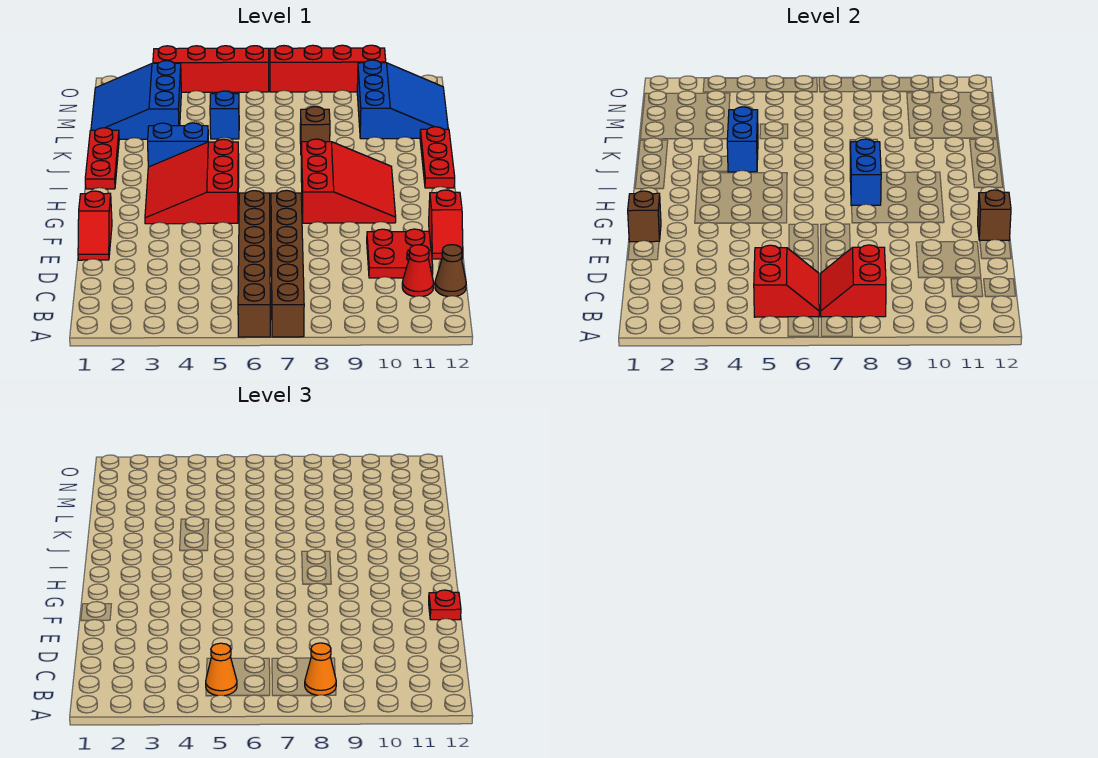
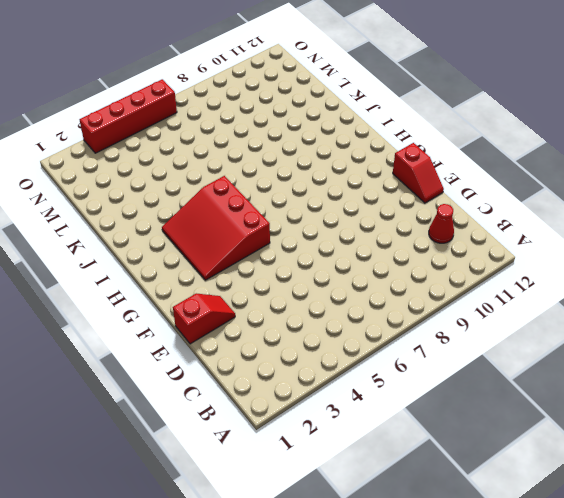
red 1x2 slope [173,293,235,344] -> red 1x2 slope turned to [78,191,112,260]
none -> brown 1x6 brick [238,191,270,337]
none -> brown 1x6 brick [271,190,304,337]
none -> brown 1x1 cone [435,245,466,297]

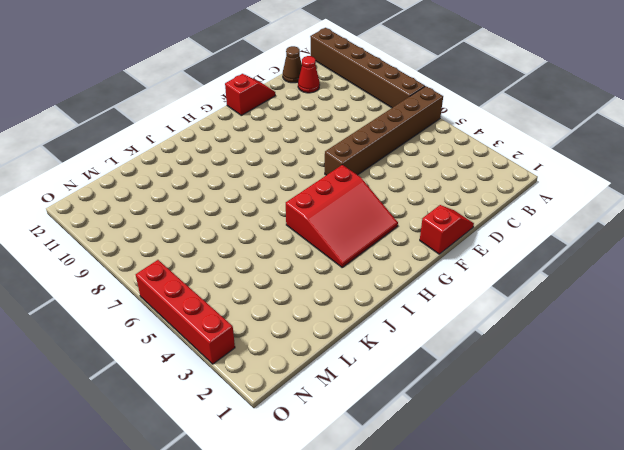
brown 1x6 brick [310,28,425,108] -> brown 1x6 brick turned to [271,190,304,337]
none -> red 2x2 plate [367,229,433,278]
none -> red 3x3 slope [301,139,396,223]
none -> red 1x3 plate [85,128,119,189]

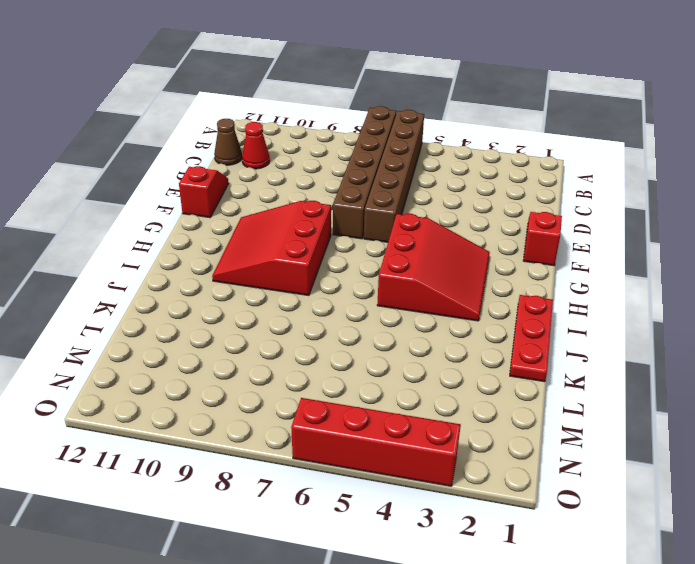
none -> red 2x2 plate [367,229,433,278]
none -> red 1x3 plate [420,127,455,188]
none -> blue 1x2 brick [148,123,208,167]

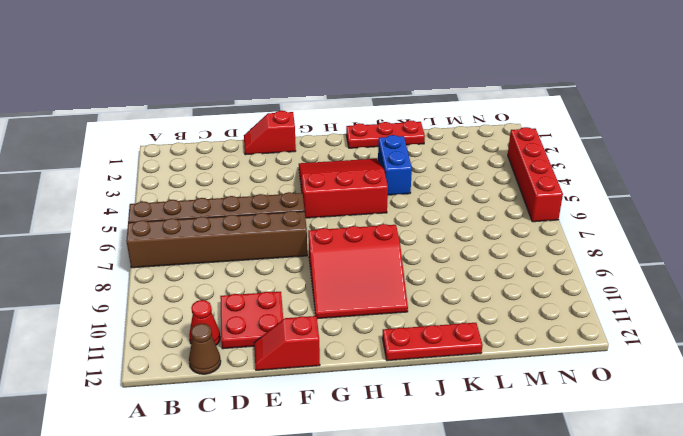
none -> brown 1x1 brick [300,107,330,144]
none -> blue 3x3 slope [91,61,181,139]
none -> blue 1x1 brick [210,91,239,139]

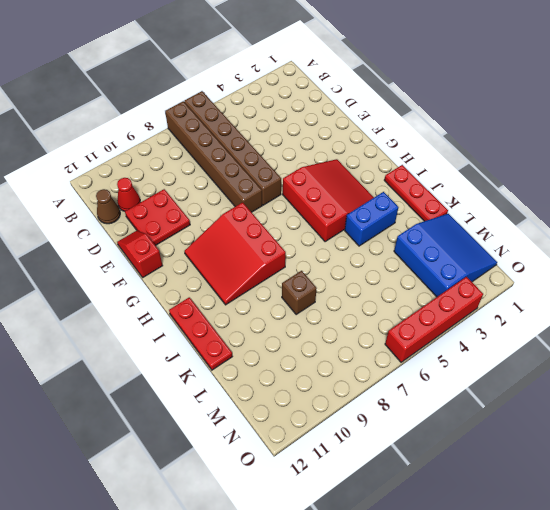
none -> red 1x2 slope [78,191,112,260]
none -> blue 1x1 brick [210,91,239,139]
none -> blue 3x3 slope [357,60,448,139]

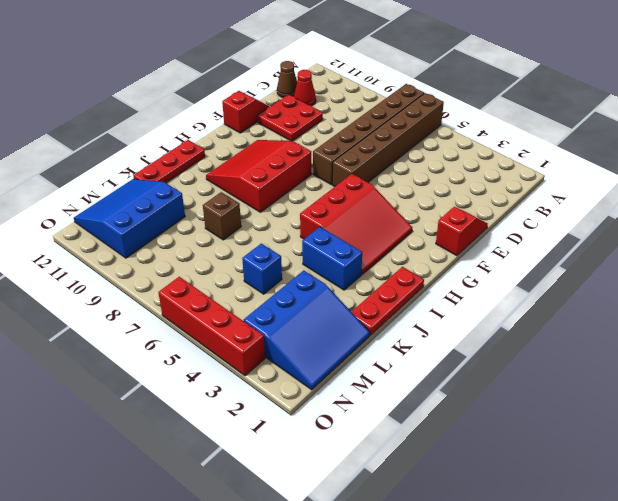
none -> red 1x4 brick [270,45,386,92]
none -> red 2x2 slope [754,245,819,317]
none -> red 2x2 slope [821,245,886,317]

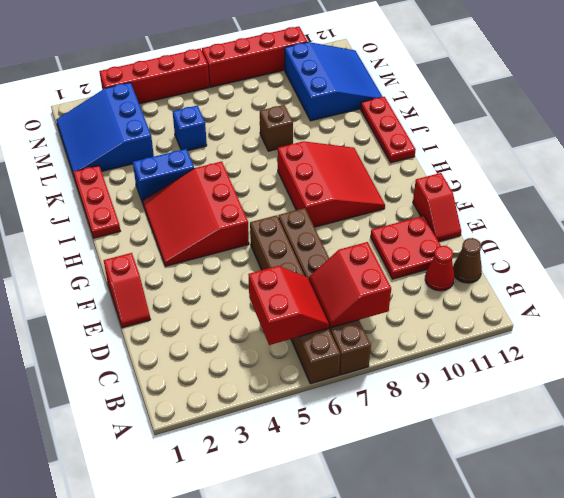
none -> brown 1x1 brick [628,191,661,242]
none -> brown 1x1 brick [978,190,1011,240]
none -> blue 1x2 brick [850,139,881,206]

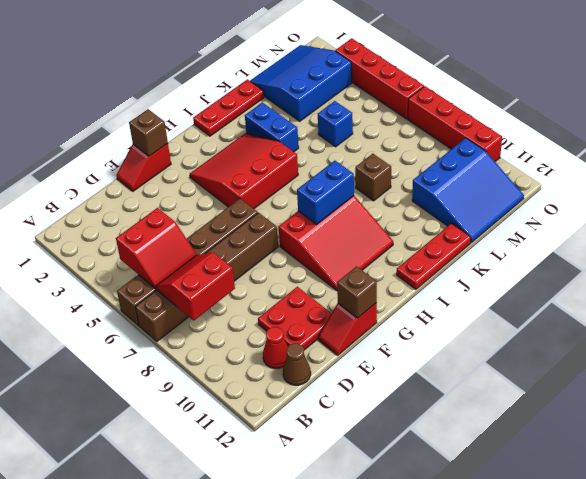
none -> blue 1x2 brick [727,107,758,172]
none -> orange 1x1 cone [206,643,237,696]
none -> orange 1x1 cone [305,643,336,695]

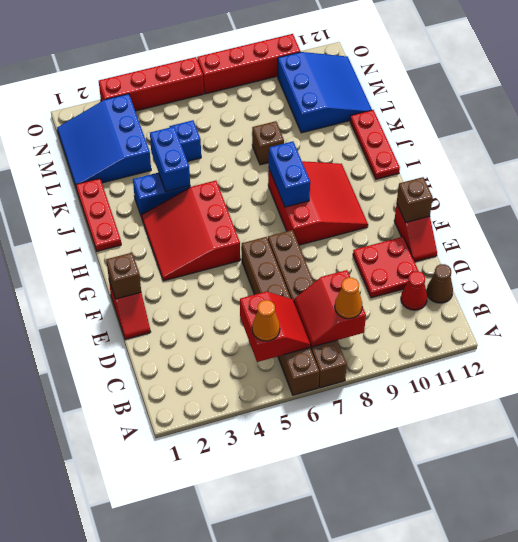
none -> red 1x1 plate [429,590,461,620]

